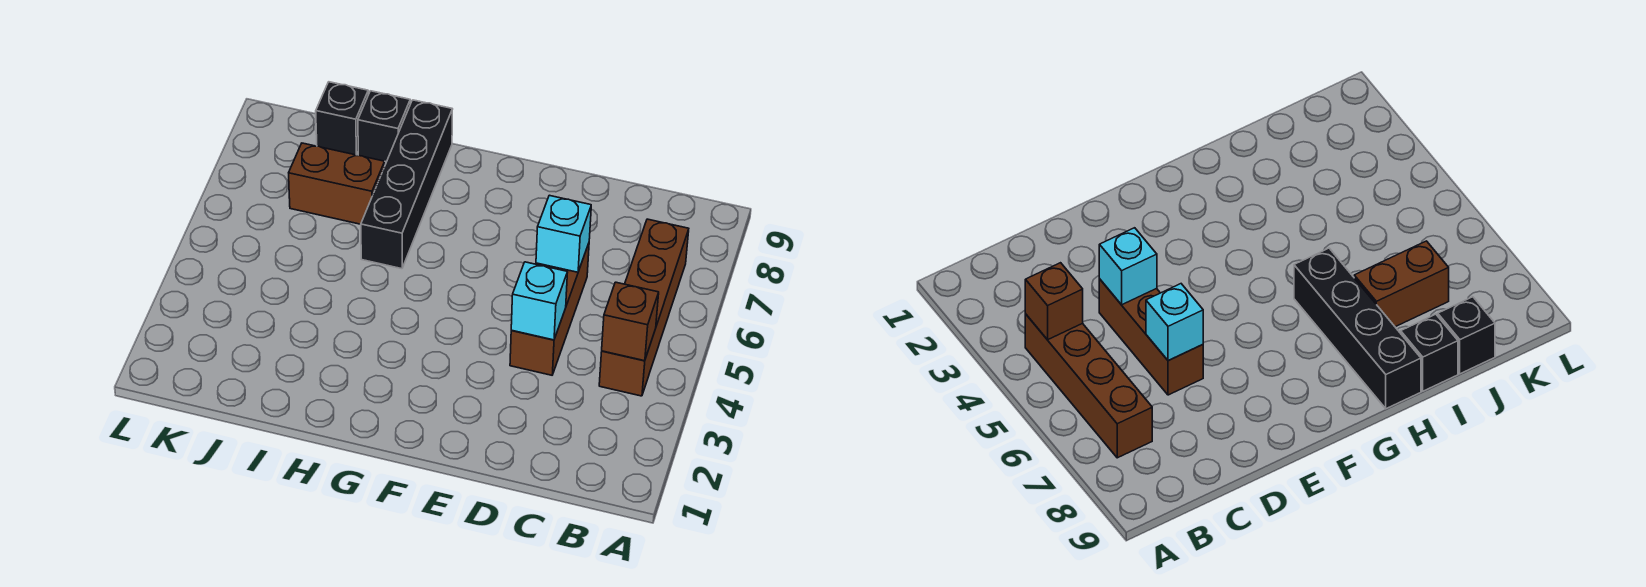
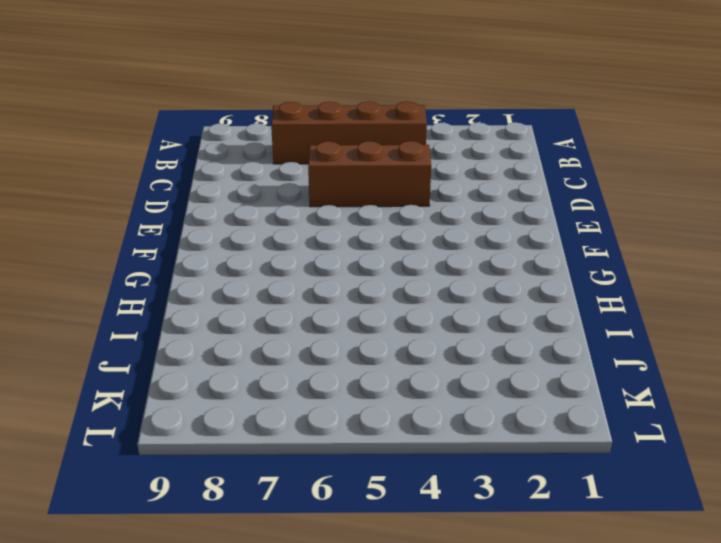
none -> black 1x4 brick [361,100,453,269]
none -> brown 1x2 brick [289,143,385,224]

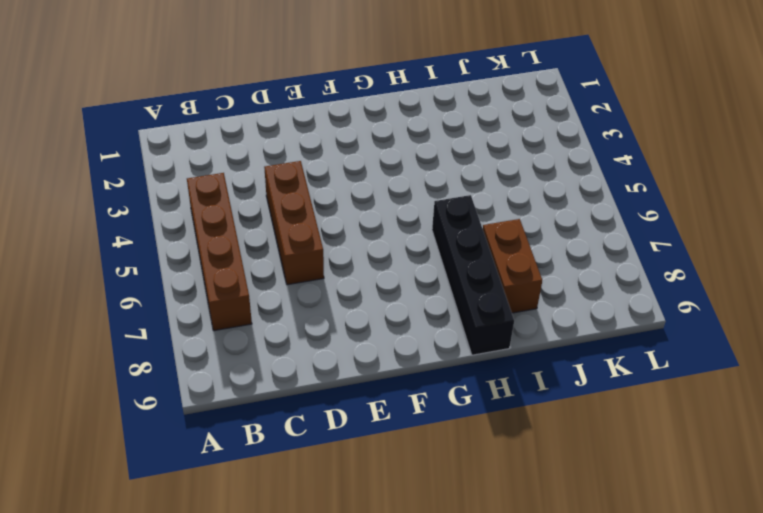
brown 1x2 brick [483,219,542,313] -> brown 1x2 brick turned to [289,143,385,224]
none -> black 1x1 brick [358,91,410,162]
none -> black 1x1 brick [316,82,368,155]

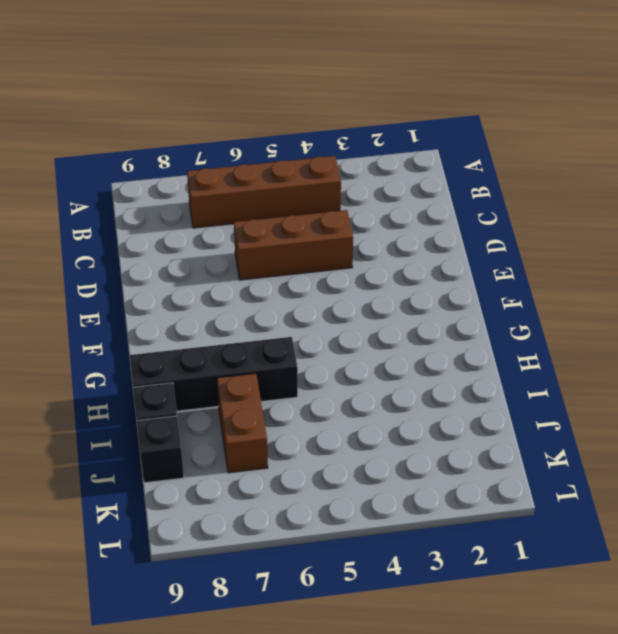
none -> brown 1x1 brick [602,282,659,361]
none -> cyan 1x1 brick [511,262,568,340]

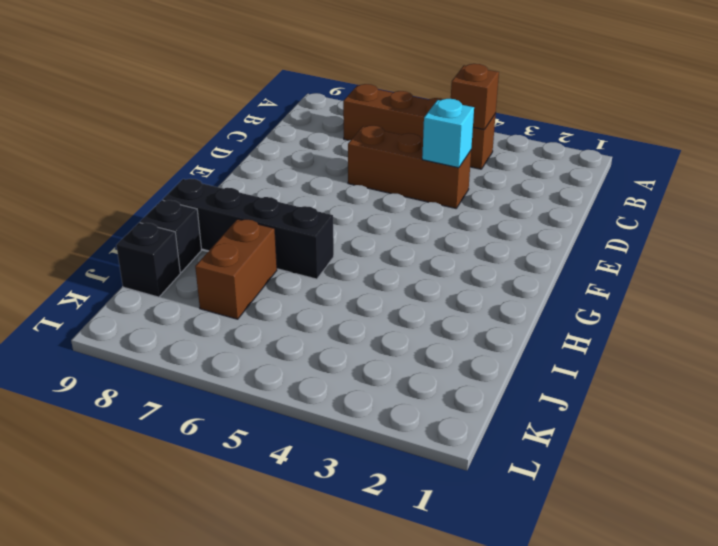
none -> cyan 1x1 brick [536,195,591,272]

